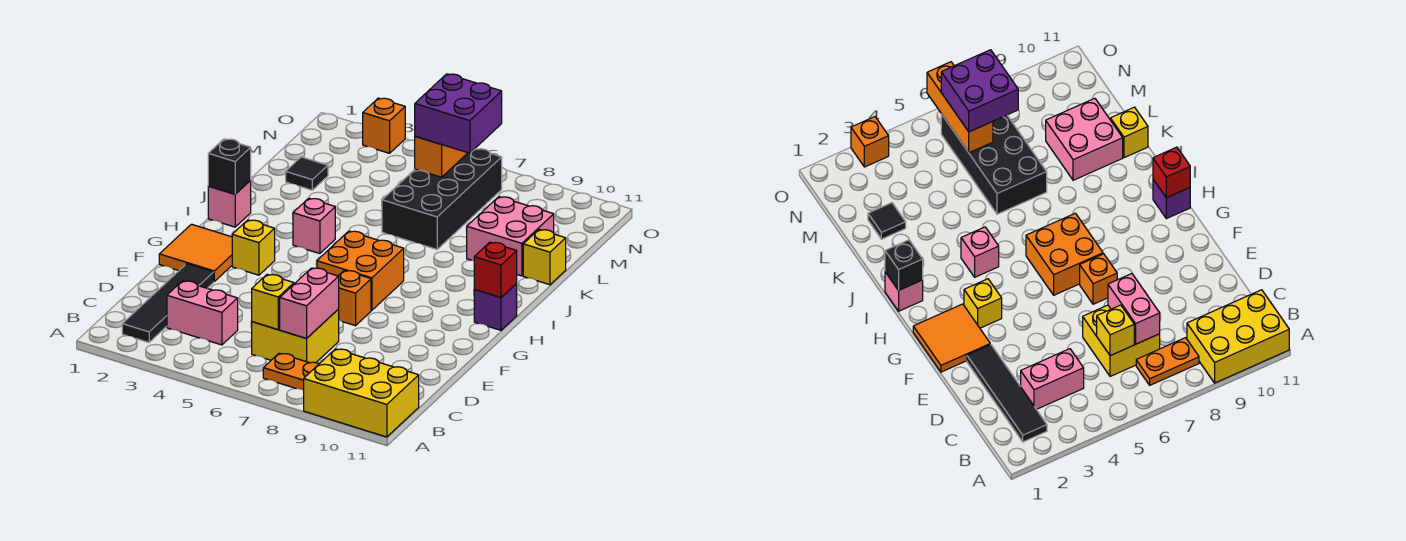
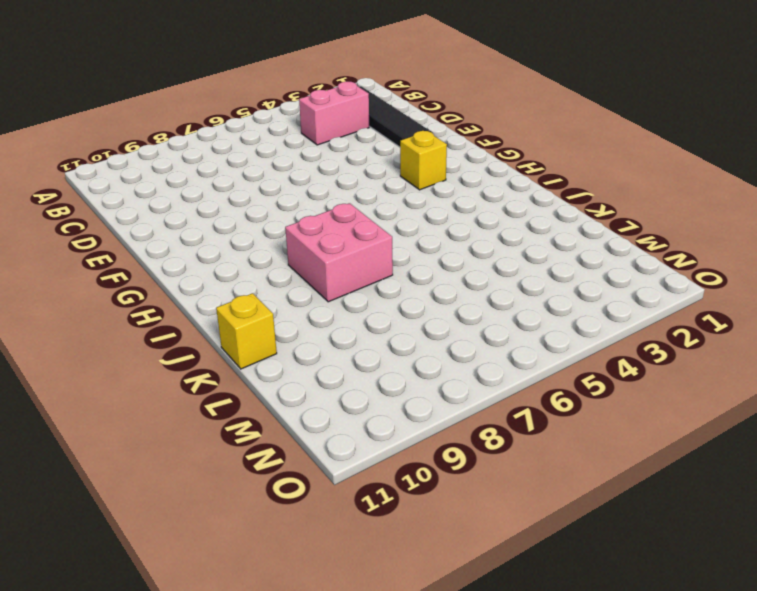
pink 2x2 brick [285,203,393,302] -> pink 2x2 brick moved to [467,197,554,276]
none -> yellow 2x3 brick [304,349,419,437]
none -> orange 1x2 plate [263,353,319,390]
none -> yellow 2x2 brick [252,309,339,363]

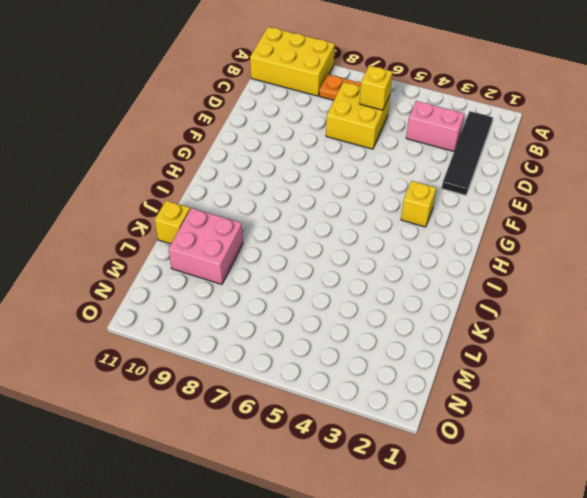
none -> orange 2x2 tile [159,224,232,281]
none -> orange 1x1 brick [339,270,371,326]
none -> orange 2x2 brick [317,231,404,310]

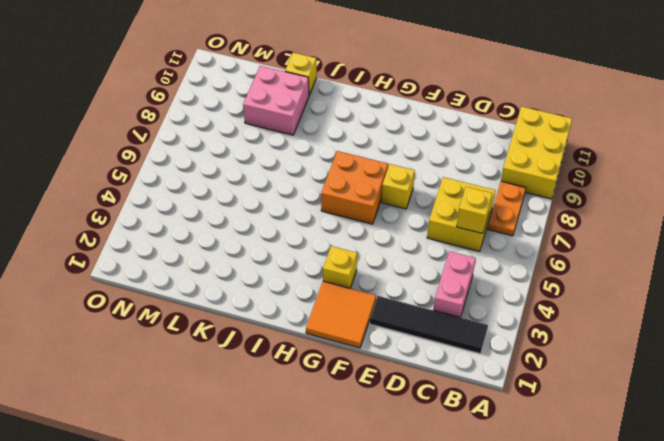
yellow 1x1 brick [381,164,415,209] -> orange 1x1 brick [339,270,371,326]
none -> purple 1x1 brick [474,284,517,330]
none -> pink 1x1 brick [208,180,251,227]
none -> pink 1x1 brick [293,198,335,254]

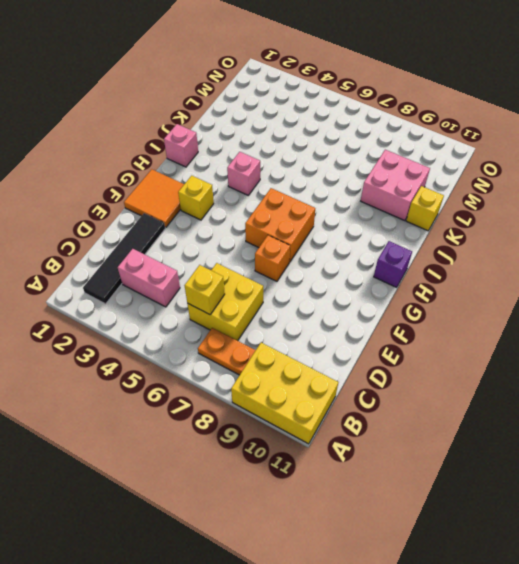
none -> black 2x4 brick [382,149,502,249]
none -> black 1x1 tile [286,157,328,190]
none -> orange 1x1 brick [363,98,405,153]

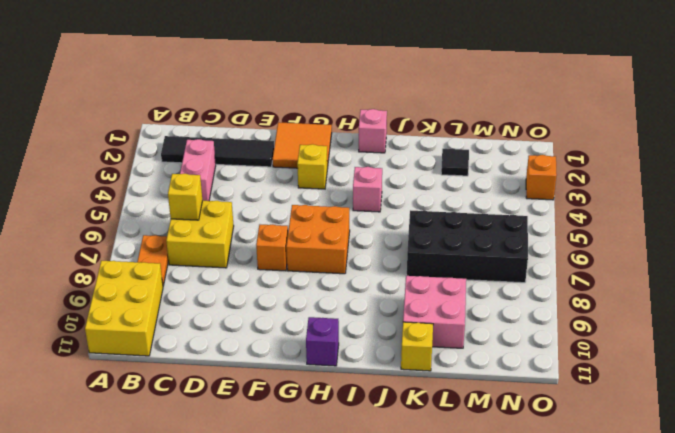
none -> pink 1x2 brick [280,268,339,338]
none -> red 1x1 brick [474,242,517,298]
none -> black 1x1 brick [208,139,251,194]

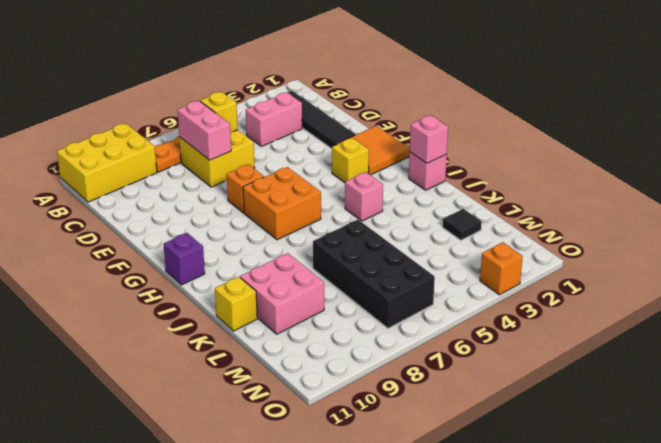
pink 1x1 brick [410,115,448,163] -> black 1x1 brick [208,139,251,194]
none -> red 1x1 brick [474,242,517,298]
none -> orange 1x3 brick [415,136,467,177]
none -> purple 2x2 brick [415,74,502,153]

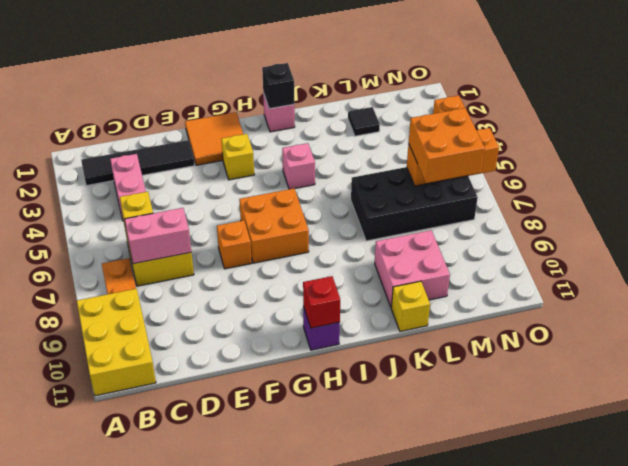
orange 2x2 brick [409,108,485,183] -> purple 2x2 brick [415,74,502,153]

